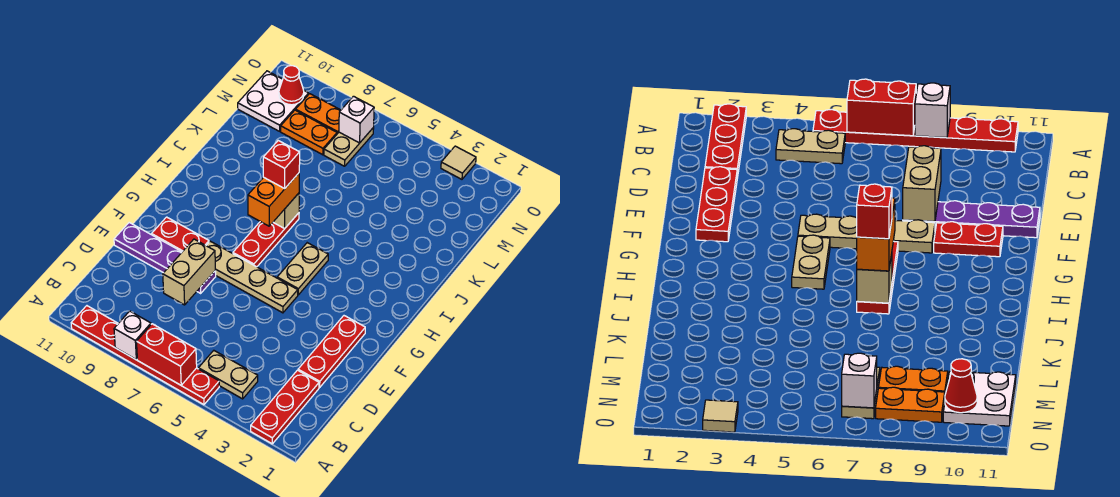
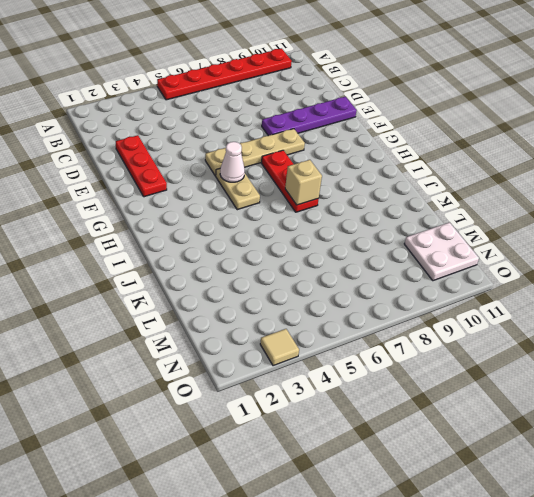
white 1x1 cone [220,142,245,182] -> none
none -> red 1x3 plate [251,370,319,444]
none -> tan 1x2 plate [199,351,258,399]
none -> red 1x2 plate [152,217,209,252]

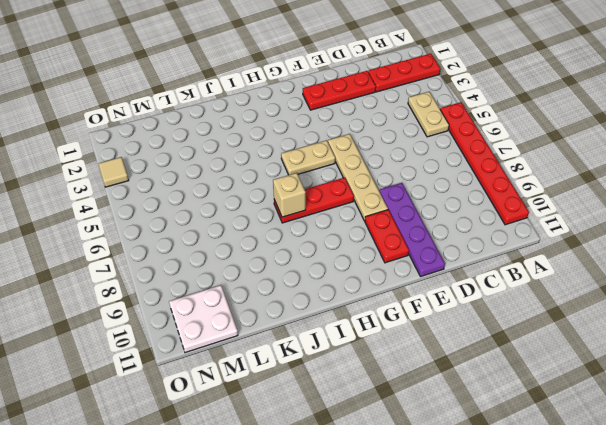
none -> tan 1x2 plate [324,127,374,166]
none -> orange 1x2 plate [281,110,337,155]
none -> orange 1x2 plate [296,94,341,134]

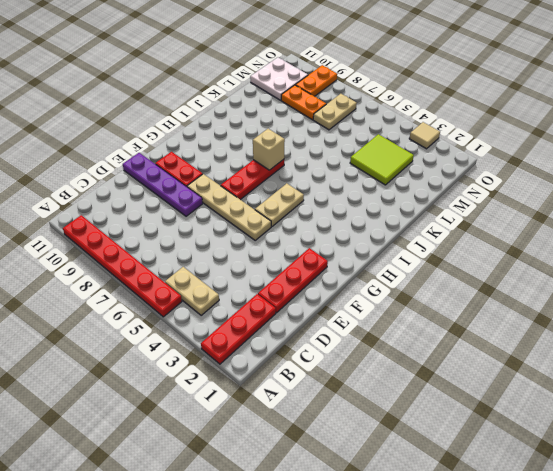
lime 2x2 tile [350,134,414,185] -> none
orange 1x2 plate [296,65,337,96] -> orange 1x2 plate turned to [296,94,341,134]
none -> red 1x2 brick [136,324,197,385]
none -> white 1x1 brick [114,311,151,359]
none -> tan 1x2 brick [163,239,215,305]

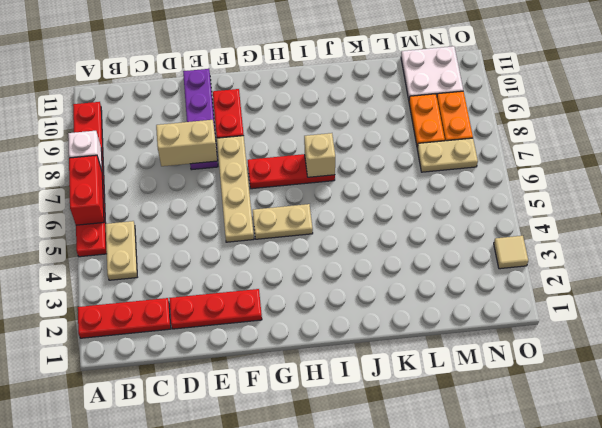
none -> white 1x1 brick [339,96,374,143]
none -> red 1x1 cone [279,66,304,105]
none -> orange 1x2 brick [248,173,299,226]

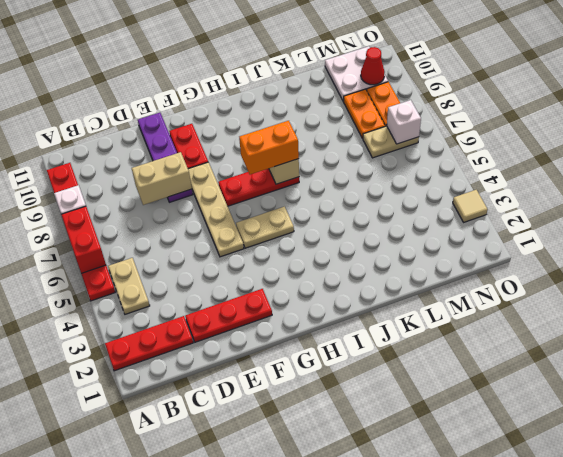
none -> red 1x1 brick [263,141,300,188]

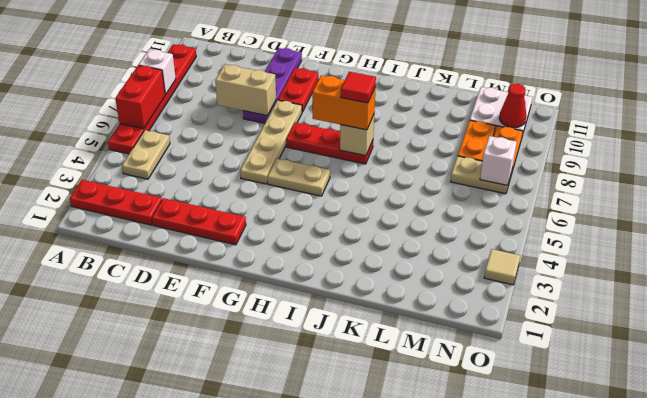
red 1x1 tile [341,72,376,103] -> red 1x1 brick [263,141,300,188]

